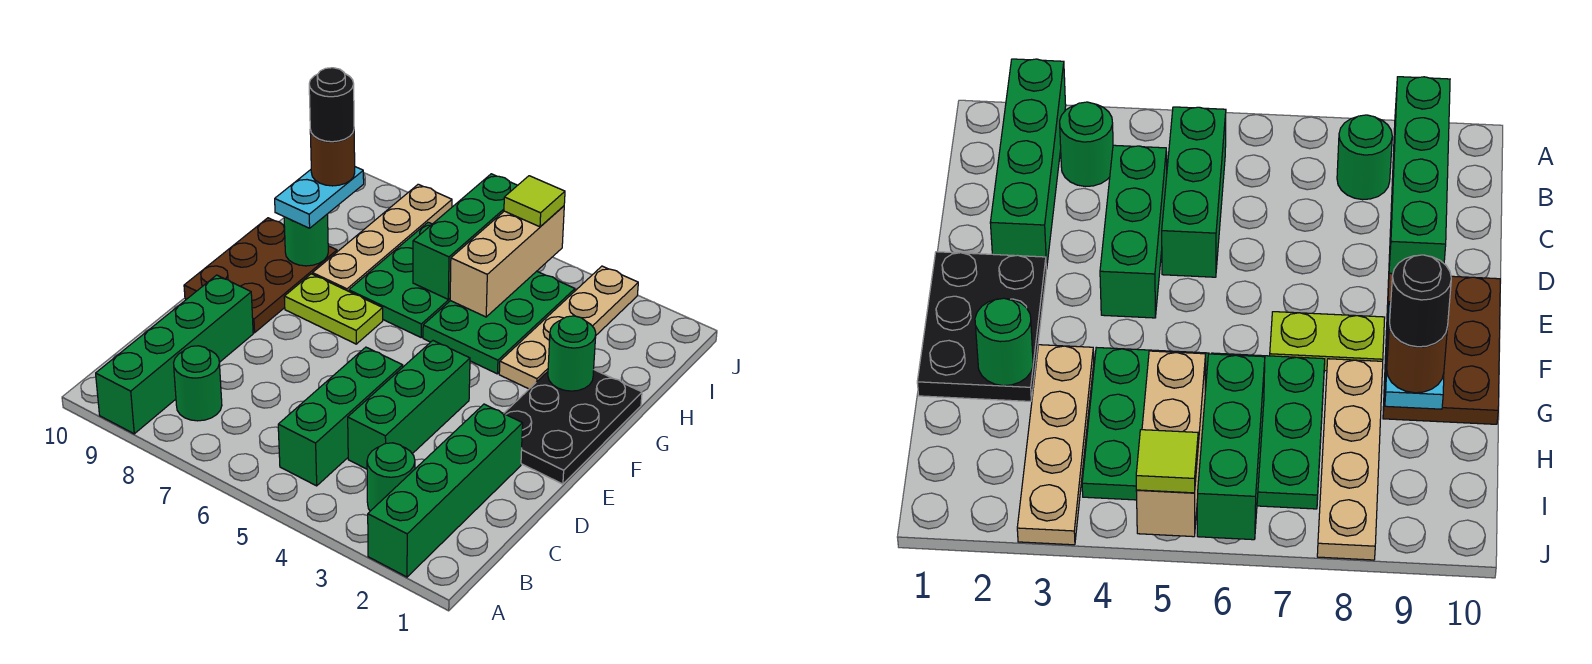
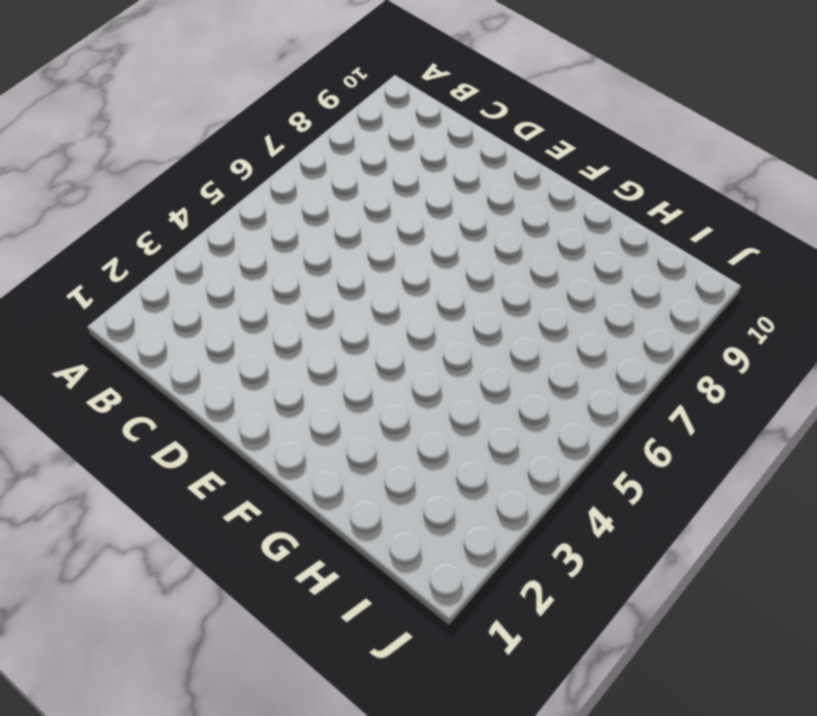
none -> green 1x4 brick [368,404,523,577]
none -> green 1x4 brick [96,275,253,434]
none -> green 1x1 round brick [367,443,415,511]

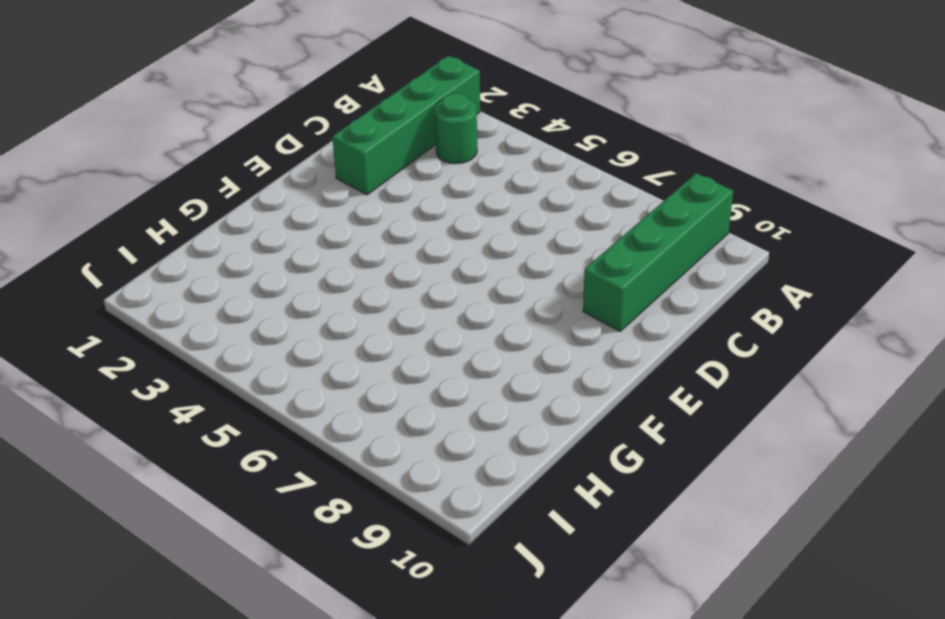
none -> green 1x3 brick [278,347,403,486]
none -> green 1x1 round brick [174,346,222,421]
none -> green 1x3 brick [348,341,470,469]

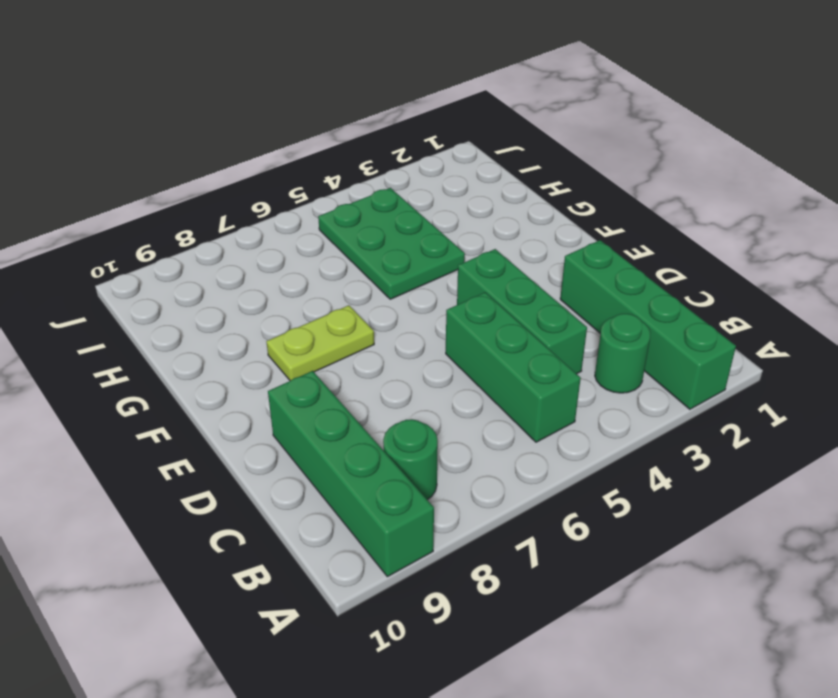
none -> black 2x3 plate [504,370,642,484]
none -> brown 2x3 plate [184,218,337,333]
none -> tan 1x4 plate [499,266,638,389]

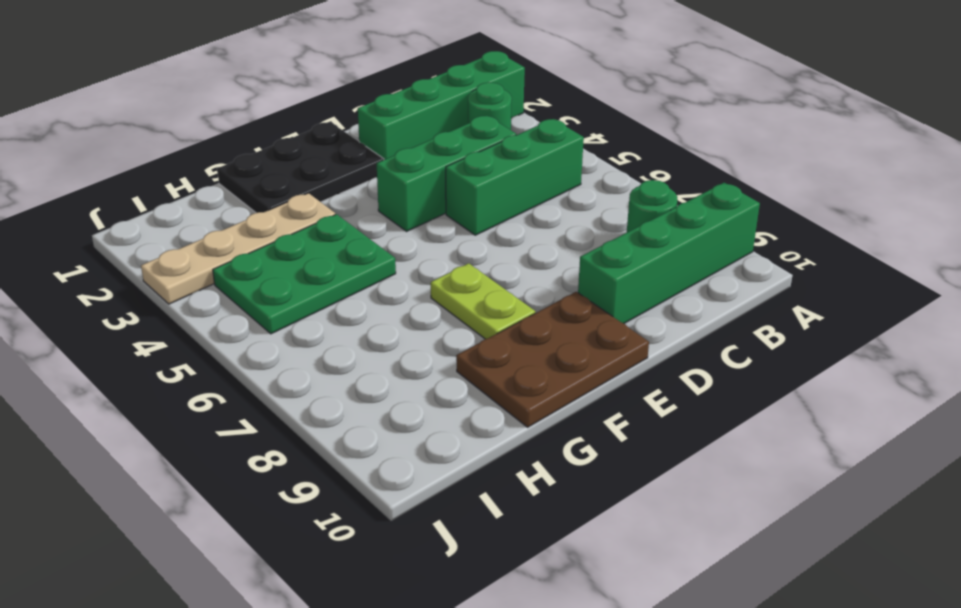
none -> green 2x3 plate [349,222,450,337]
none -> tan 1x4 plate [313,184,452,291]
none -> green 1x1 round brick [548,316,596,391]

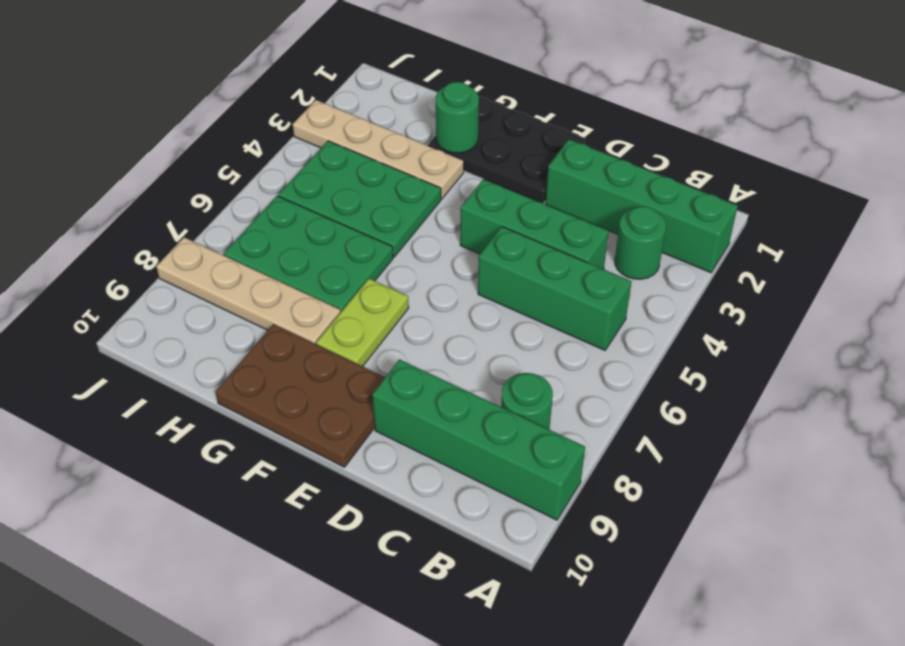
none -> green 1x1 round brick [284,214,328,266]
none -> tan 1x3 brick [450,206,564,317]
none -> green 1x3 brick [413,174,517,299]

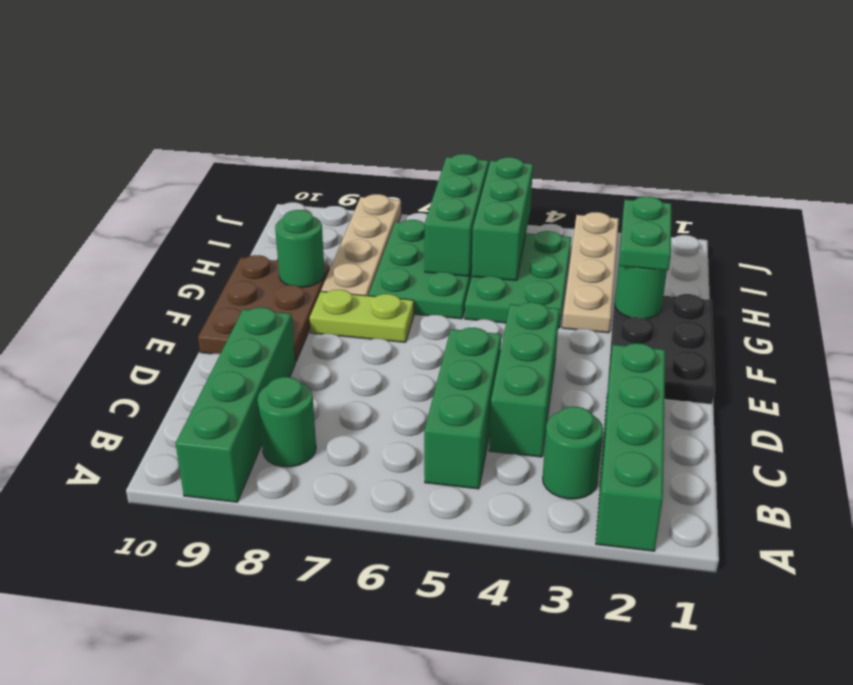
green 1x2 plate [619,197,671,270] -> none
green 1x3 brick [472,157,533,281] -> tan 1x3 brick [450,206,564,317]
none -> cyan 1x2 plate [275,167,364,228]
none -> lime 1x1 tile [504,176,565,227]
none -> brown 1x1 round brick [310,130,355,186]

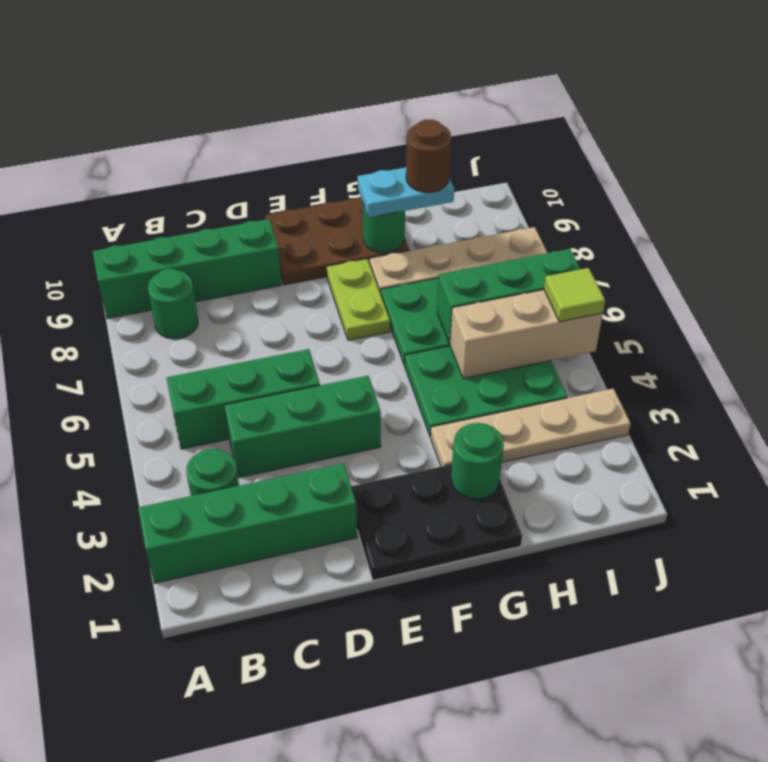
none -> black 1x1 round brick [309,68,354,142]

